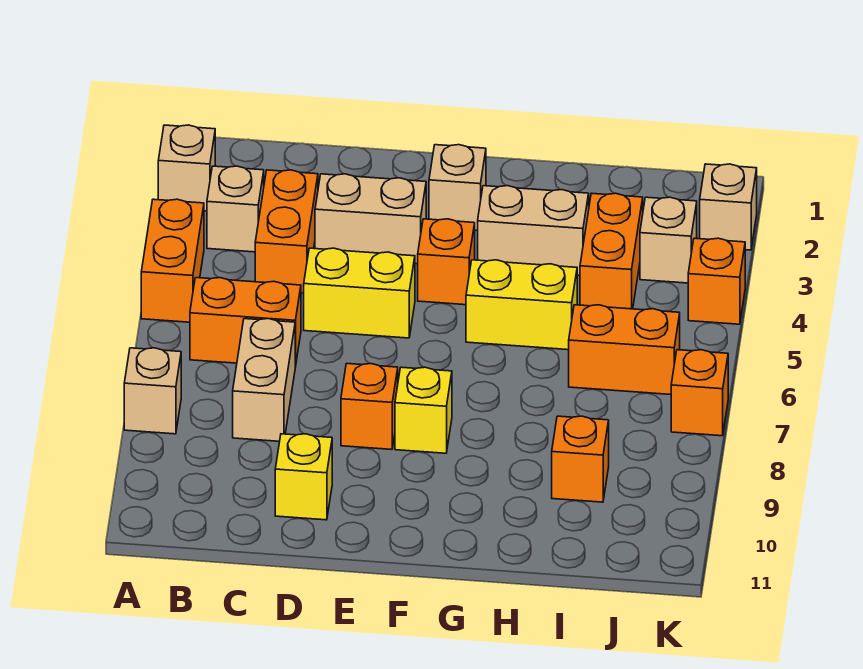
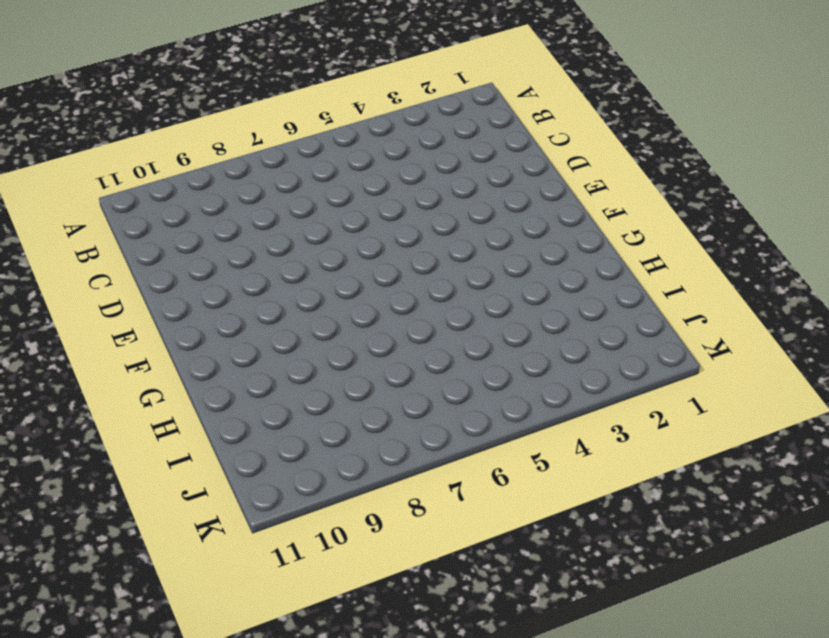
none -> tan 1x1 brick [158,125,215,211]
none -> orange 1x2 brick [141,199,204,322]
none -> tan 1x1 brick [124,348,181,434]

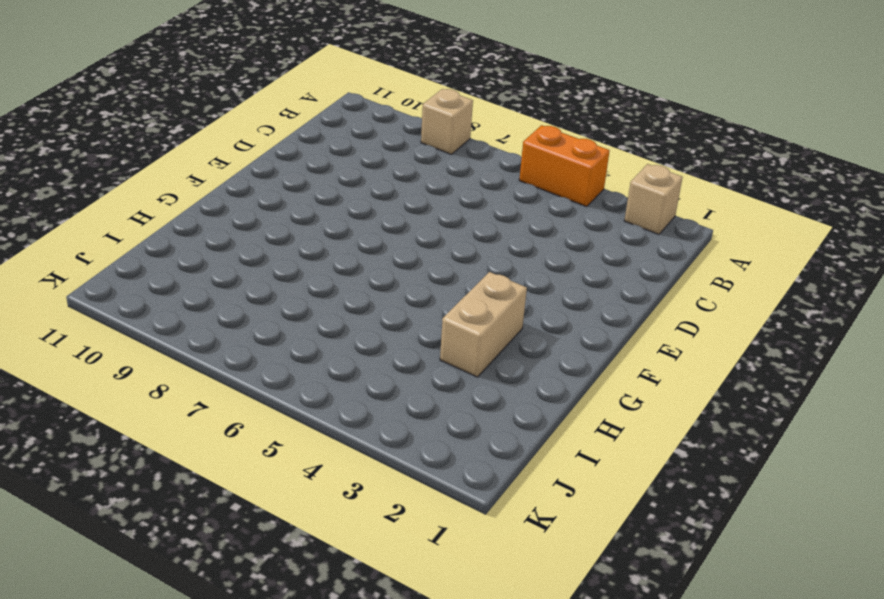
none -> tan 1x1 brick [207,166,264,252]
none -> orange 1x2 brick [190,278,301,367]
none -> orange 1x2 brick [255,170,318,293]

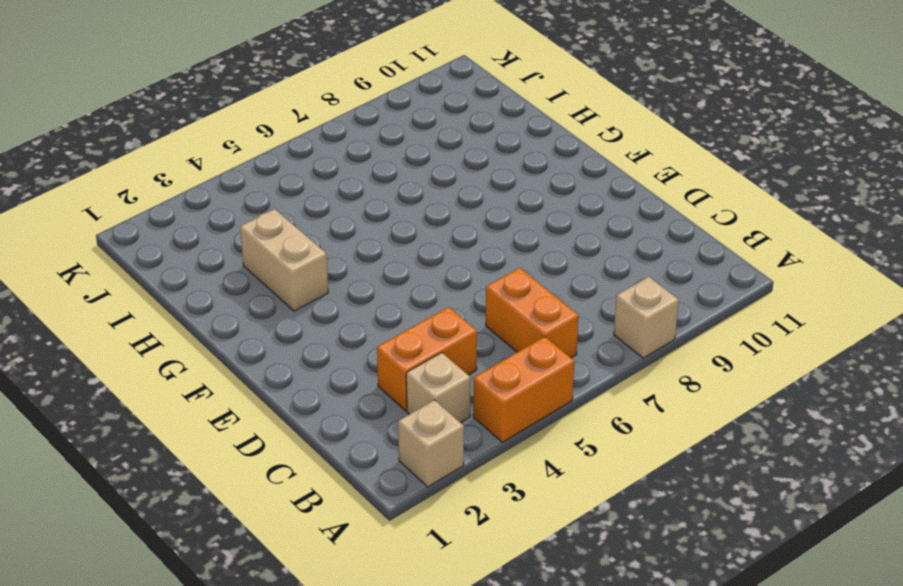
none -> tan 1x2 brick [233,319,295,441]
none -> tan 1x2 brick [315,174,426,264]
none -> yellow 1x2 brick [304,248,415,338]

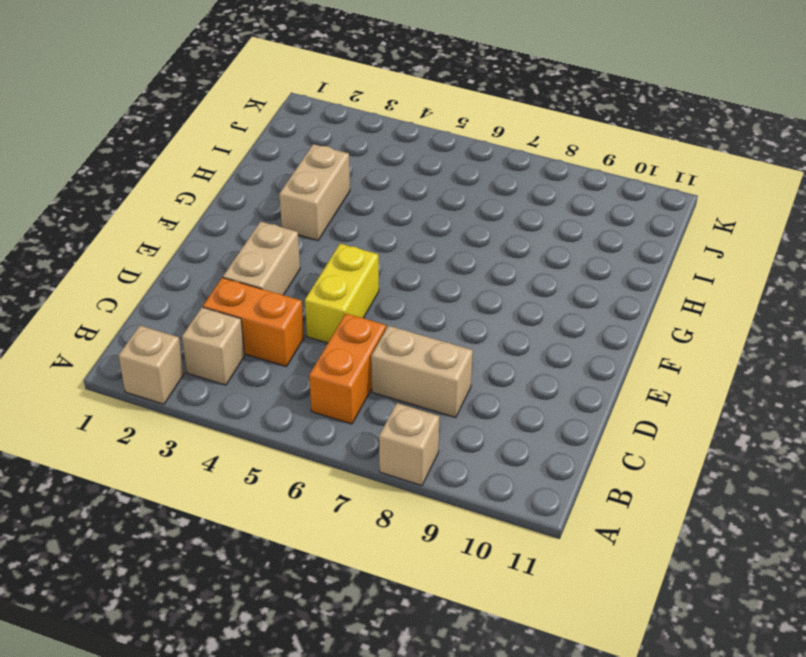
none -> orange 1x2 brick [141,199,204,322]
none -> yellow 1x1 brick [275,434,332,520]
none -> orange 1x1 brick [341,364,398,450]

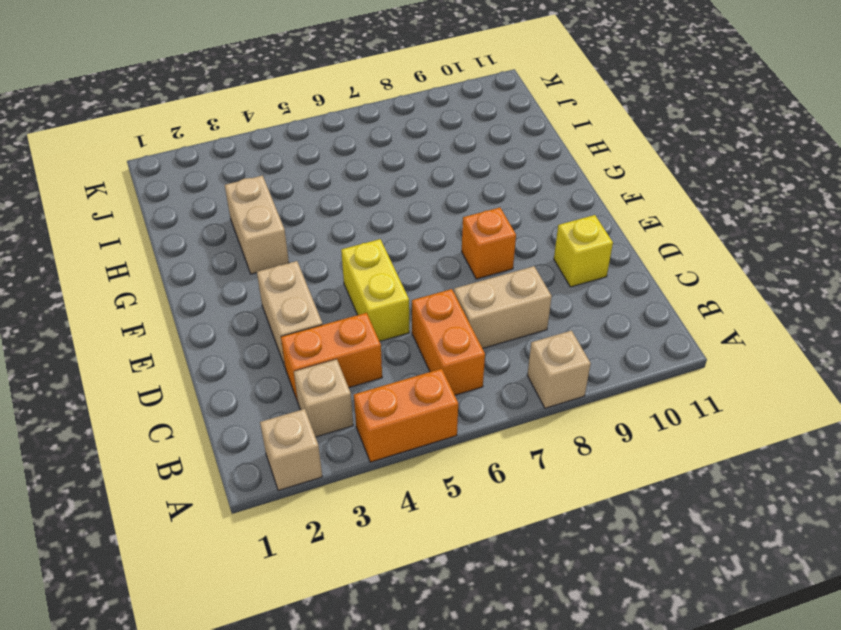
none -> tan 1x1 brick [429,145,486,230]
none -> orange 1x1 brick [418,219,475,305]
none -> yellow 1x1 brick [395,367,452,453]

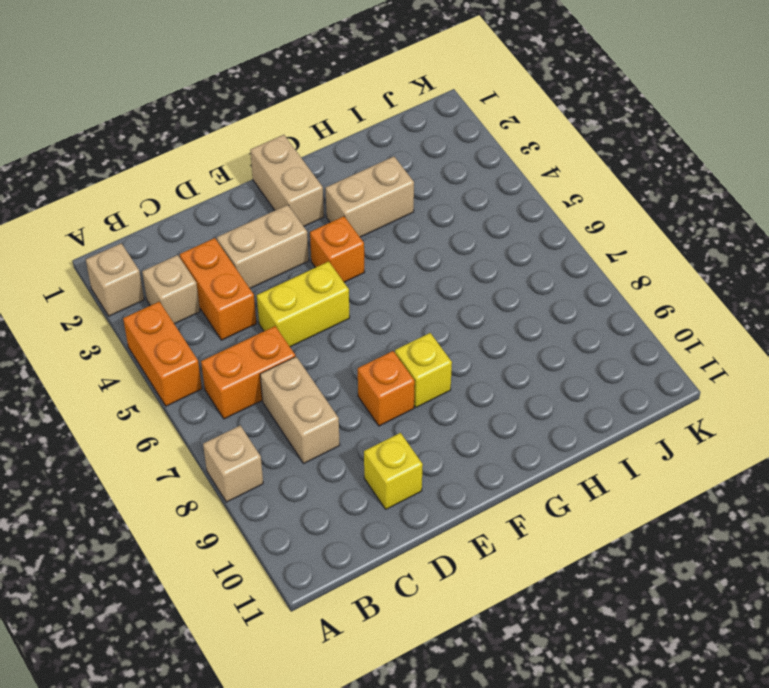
tan 1x2 brick [250,135,324,226] -> tan 1x1 brick [429,145,486,230]
none -> yellow 1x2 brick [466,260,577,350]
none -> orange 1x2 brick [580,193,643,309]
none -> orange 1x2 brick [569,305,680,395]

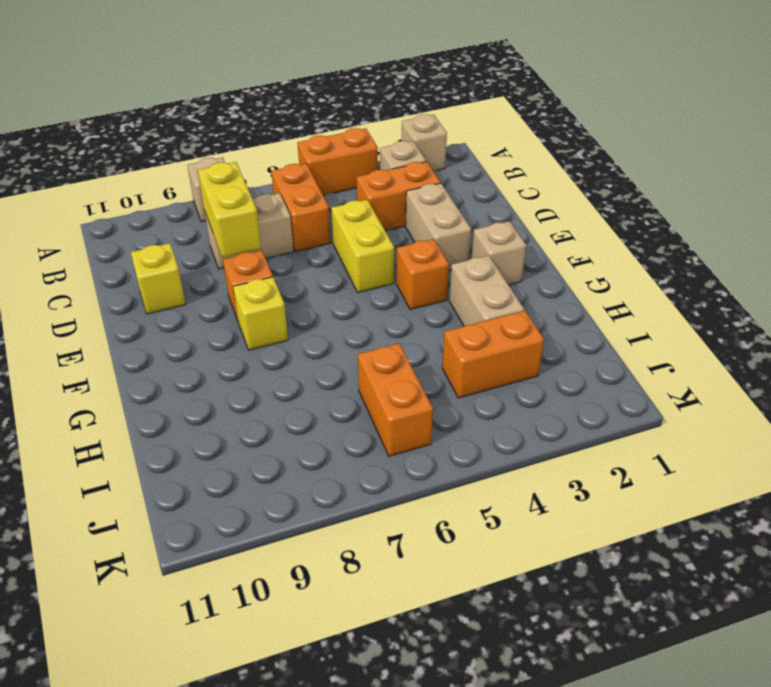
yellow 1x2 brick [198,162,261,257] -> yellow 1x2 brick moved to [466,260,577,350]
none -> orange 1x1 brick [552,416,609,502]
none -> tan 1x1 brick [640,197,697,283]
none -> tan 1x1 brick [700,164,757,250]

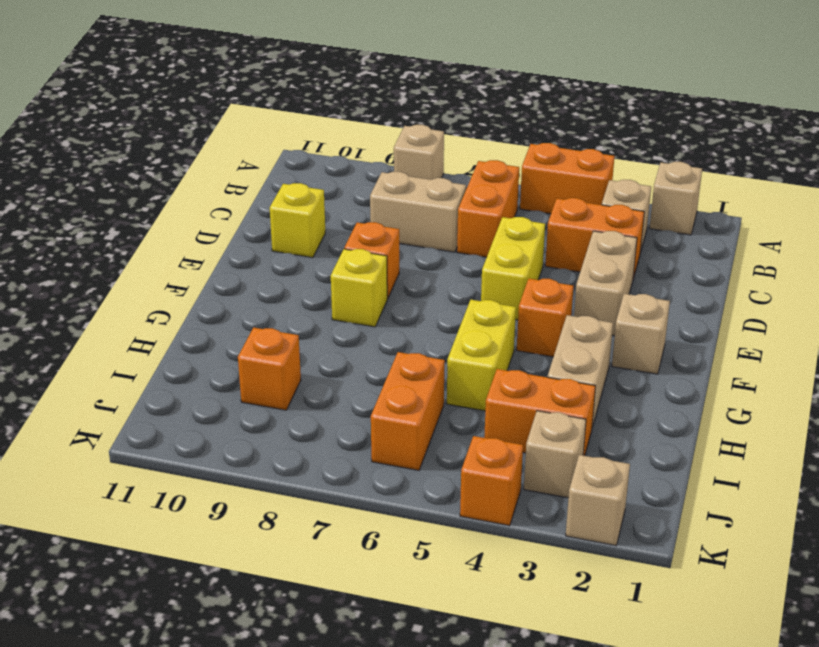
none -> orange 1x1 brick [671,350,728,436]

